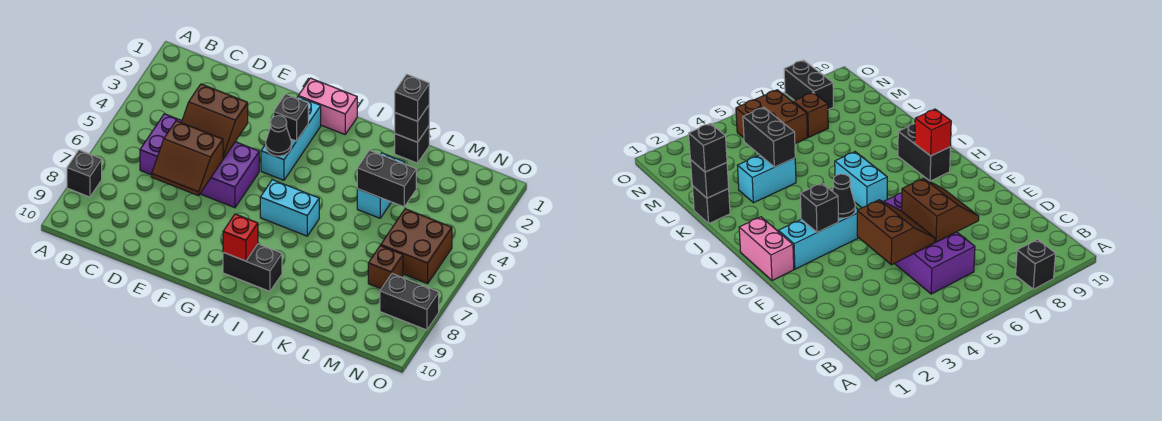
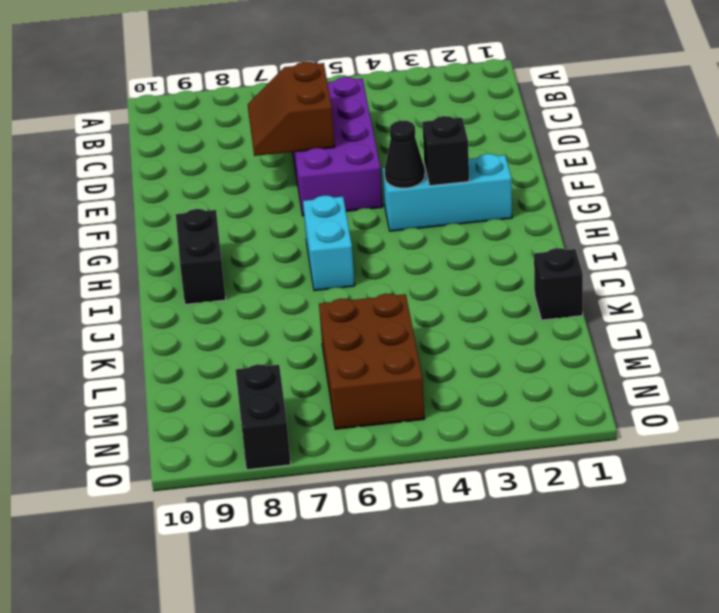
brown 2x3 brick [319,294,424,429] -> brown 2x2 brick [381,209,452,284]
none -> black 1x1 brick [67,150,102,197]
none -> pink 1x2 brick [298,78,357,134]
none -> cyan 1x2 brick [357,153,405,218]

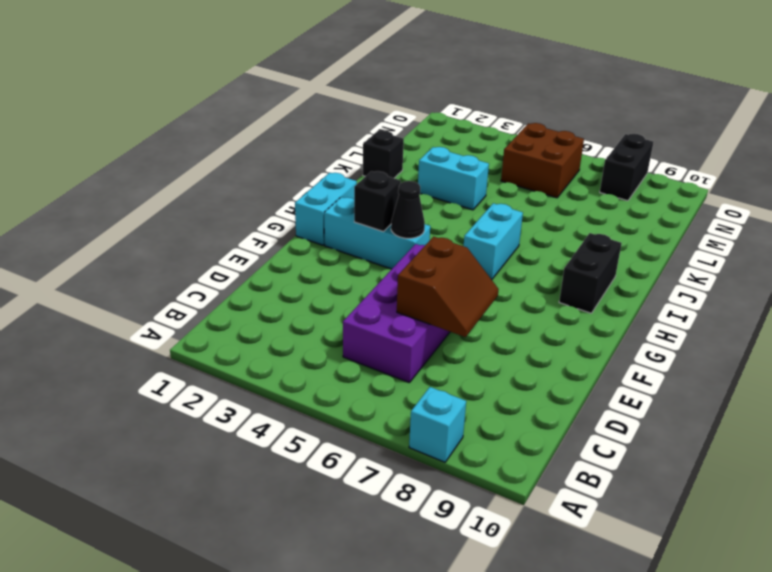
cyan 1x1 brick [409,387,466,462] -> black 1x1 brick [67,150,102,197]
cyan 1x2 brick [295,173,357,245] -> pink 1x2 brick [298,78,357,134]
none -> brown 1x1 brick [368,245,403,289]
none -> brown 2x2 slope [181,84,248,159]
none -> red 1x1 brick [223,214,258,261]

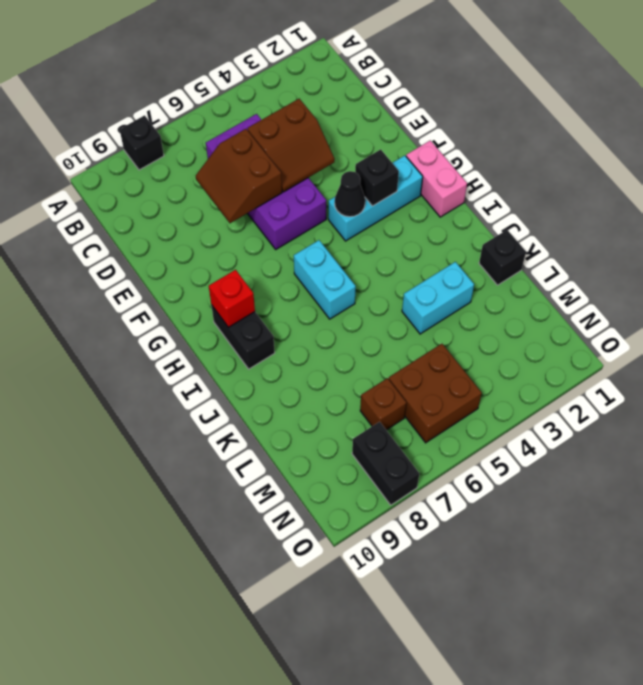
brown 2x2 slope [247,99,335,192] -> brown 2x2 slope turned to [181,84,248,159]
none -> black 1x1 brick [395,105,429,142]
none -> black 1x2 brick [357,150,416,207]
none -> black 1x1 brick [395,74,429,121]

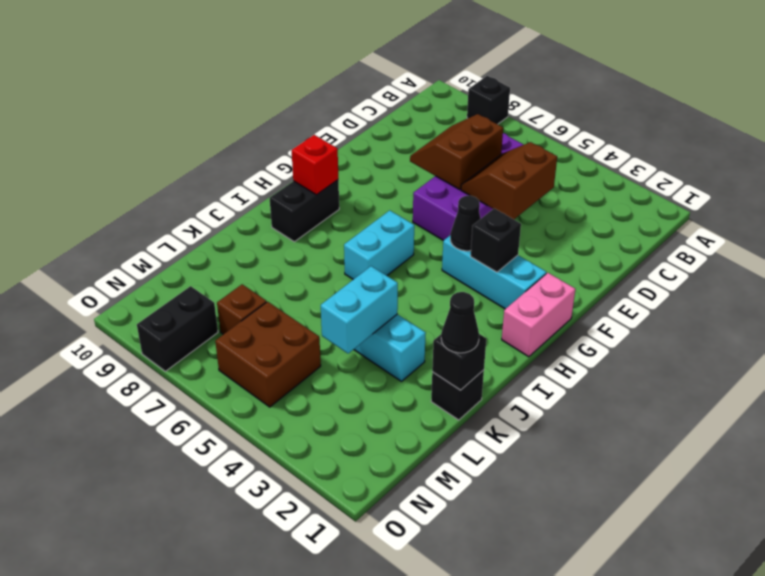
black 1x1 cone [441,292,479,353] -> black 1x1 brick [395,74,429,121]
cyan 1x2 brick [321,266,398,353] -> black 1x2 brick [357,150,416,207]

